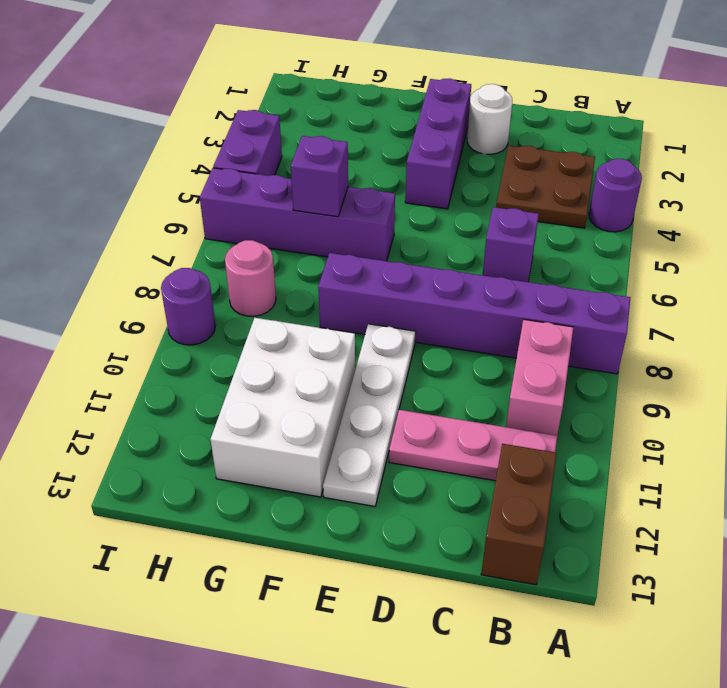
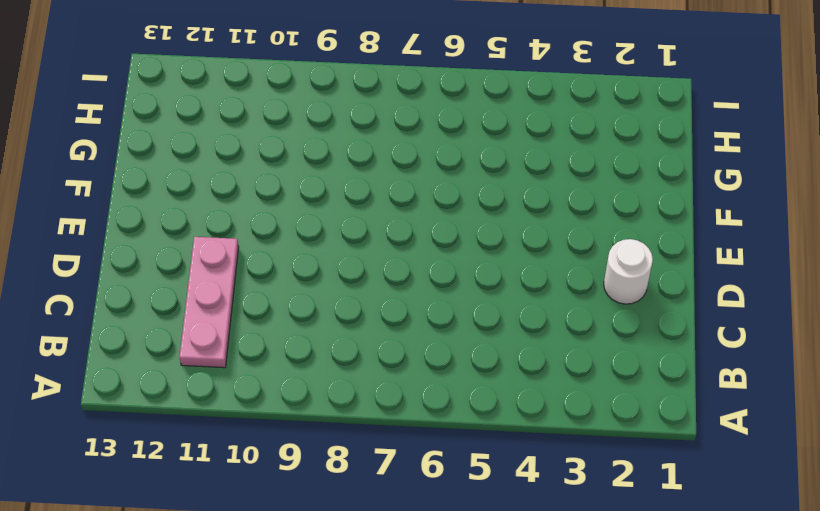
none -> purple 1x1 round brick [589,159,642,232]
none -> purple 1x6 brick [318,253,630,374]
none -> brown 2x2 plate [496,145,595,228]

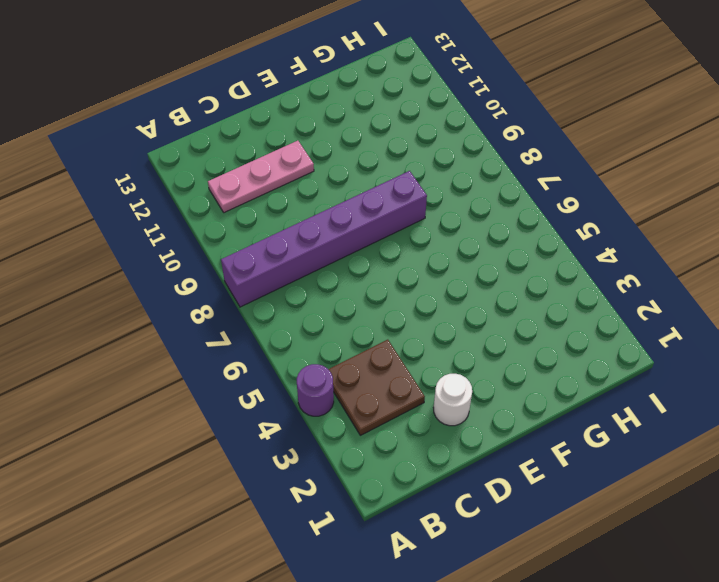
none -> pink 1x2 brick [506,320,573,435]
none -> brown 1x2 brick [481,444,557,585]
none -> purple 1x1 brick [483,207,539,282]

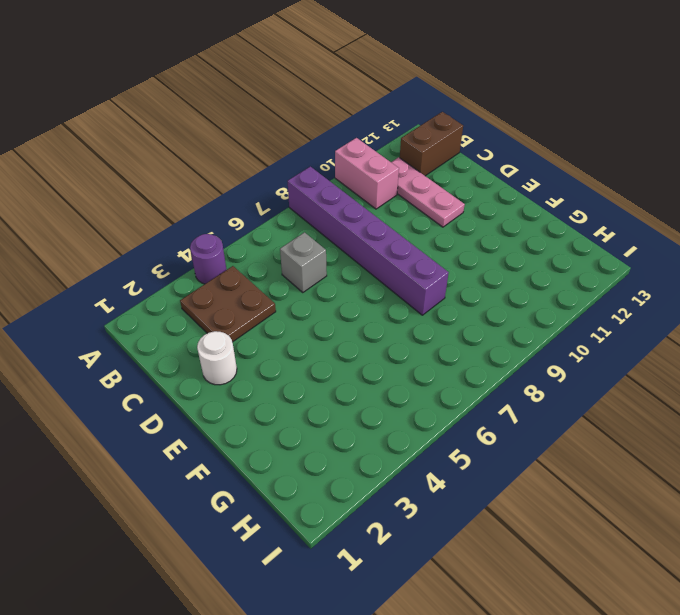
pink 1x2 brick [335,138,399,209] -> pink 1x2 brick turned to [506,320,573,435]
grey 1x1 brick [280,232,327,292] -> purple 1x1 brick [483,207,539,282]
none -> purple 1x3 brick [405,78,471,209]
none -> white 1x4 plate [323,324,416,506]
none -> purple 1x4 brick [200,168,395,261]

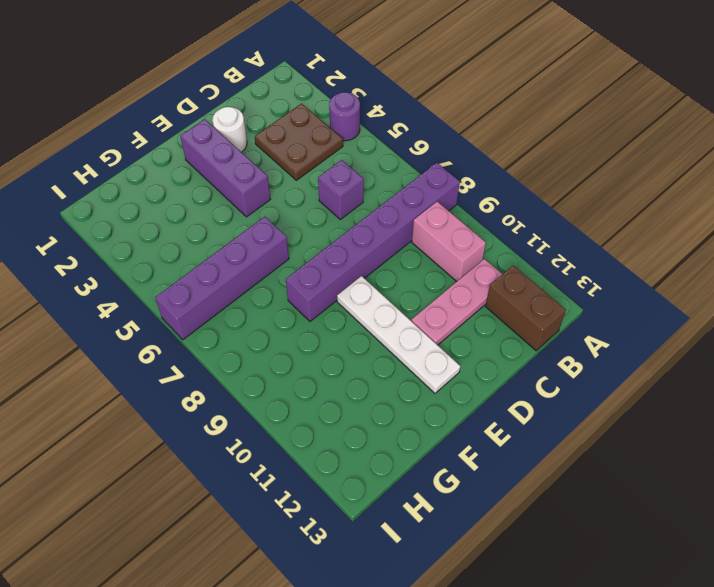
none -> white 2x3 brick [210,318,355,497]
none -> pink 1x1 round brick [225,240,276,316]
none -> purple 1x2 brick [213,110,282,176]

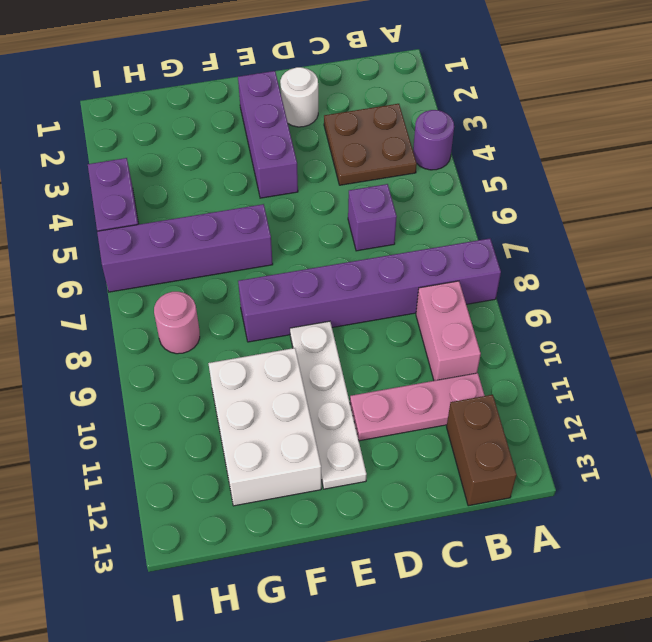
none -> purple 1x1 round brick [161,268,216,345]
none -> purple 1x1 brick [291,136,348,217]

